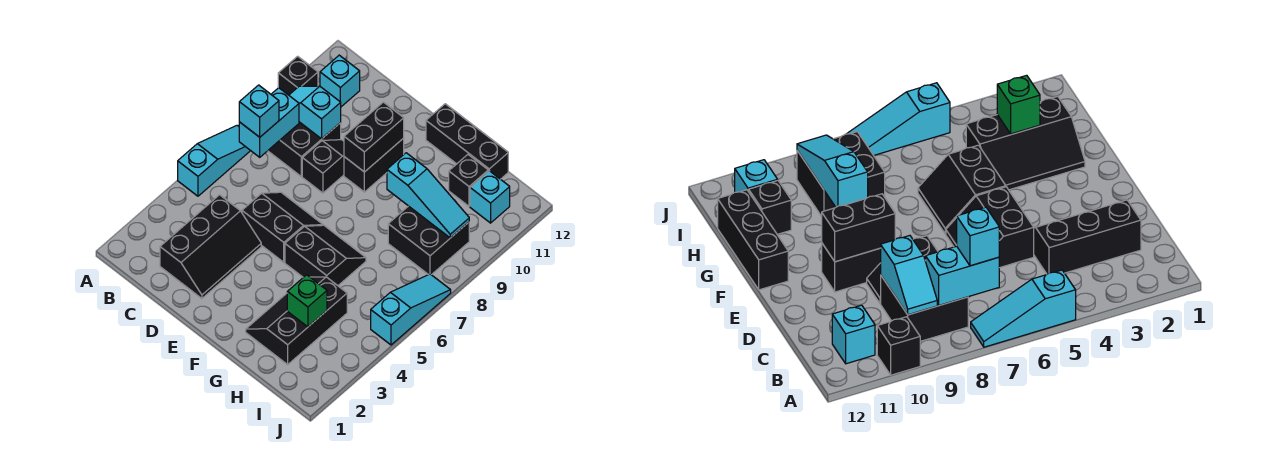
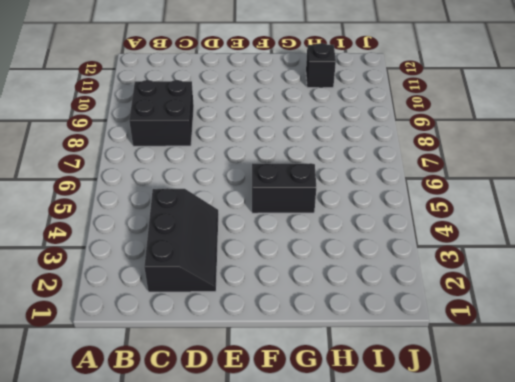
none -> cyan 1x3 slope [178,125,250,196]
none -> black 1x1 brick [278,56,318,95]
none -> cyan 1x1 brick [320,55,360,107]

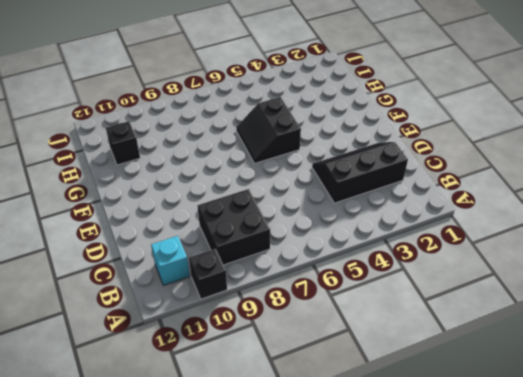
none -> cyan 1x3 slope [178,125,250,196]
none -> black 2x2 slope [242,192,323,262]
none -> black 1x2 slope [302,140,344,193]

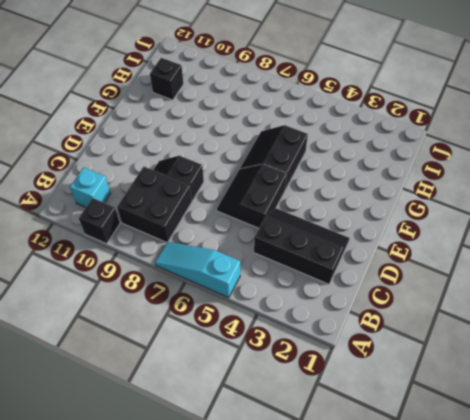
none -> black 1x2 brick [344,138,404,192]
none -> black 1x3 brick [426,104,508,179]
none -> black 2x3 slope [246,277,347,365]

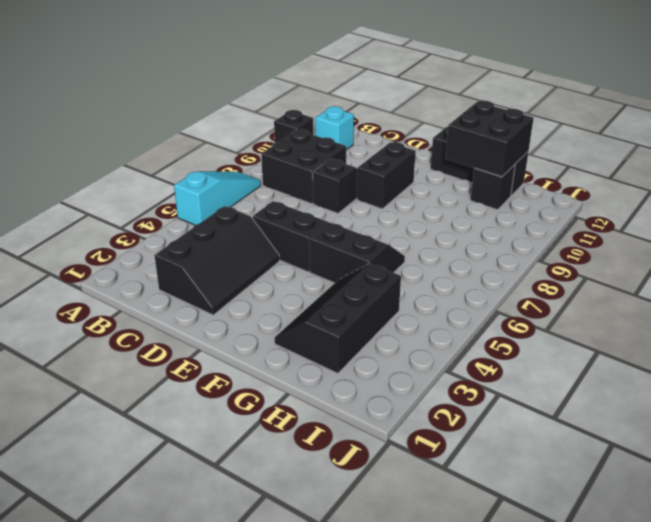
black 2x2 brick [445,101,534,177] -> black 2x2 brick moved to [388,206,469,275]
none -> cyan 1x1 brick [470,171,510,223]
none -> cyan 1x3 slope [371,274,451,345]
none -> cyan 1x2 brick [239,88,299,157]

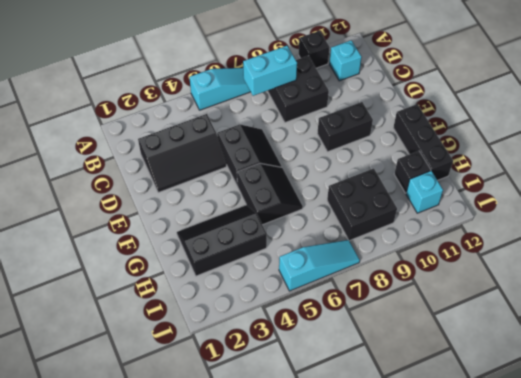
none -> black 1x2 slope [302,140,344,193]
none -> cyan 1x2 slope [289,86,341,139]
none -> black 1x2 brick [344,102,404,172]

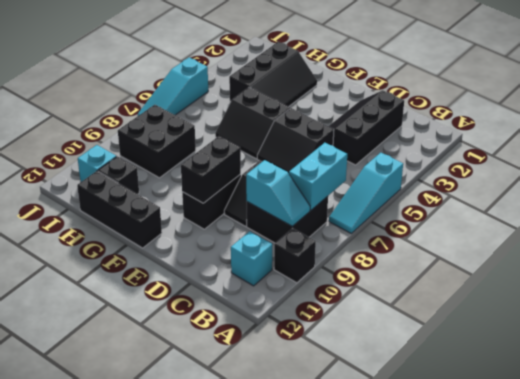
none -> cyan 1x3 slope [387,153,469,238]
none -> green 1x1 brick [287,275,327,327]
none -> cyan 1x1 brick [239,85,279,137]

